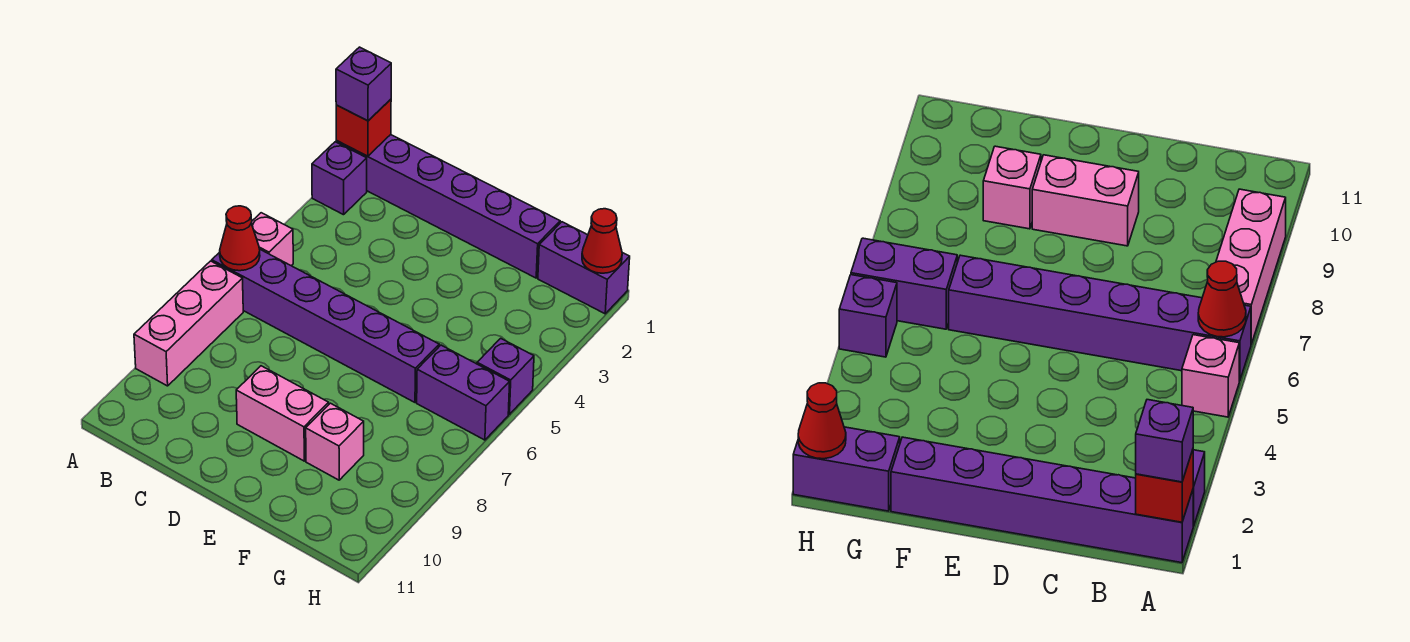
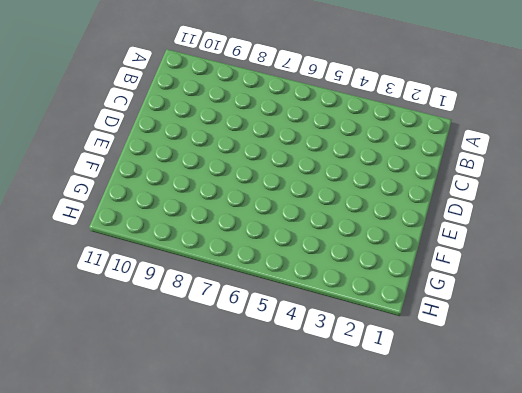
none -> purple 1x6 brick [336,135,560,278]
none -> purple 1x1 brick [312,142,367,215]
none -> pink 1x1 brick [251,213,293,266]

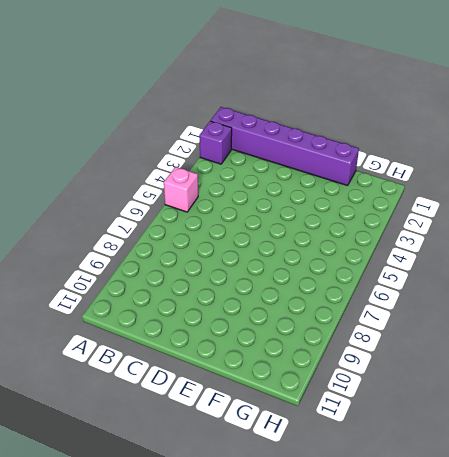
none -> purple 1x6 brick [212,250,439,402]
none -> pink 1x3 brick [134,261,243,386]
none -> pink 1x2 brick [236,366,329,461]

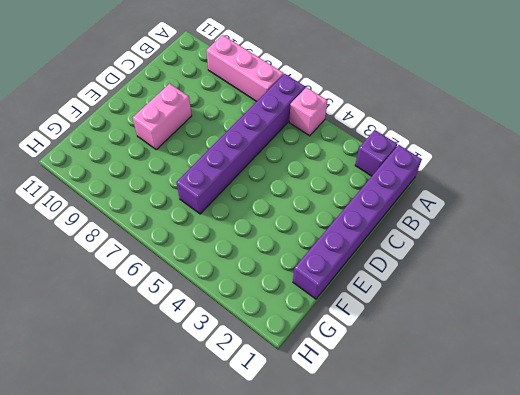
none -> pink 1x1 brick [306,403,364,480]
none -> purple 1x2 brick [538,222,630,314]
none -> purple 1x2 brick [417,345,510,440]

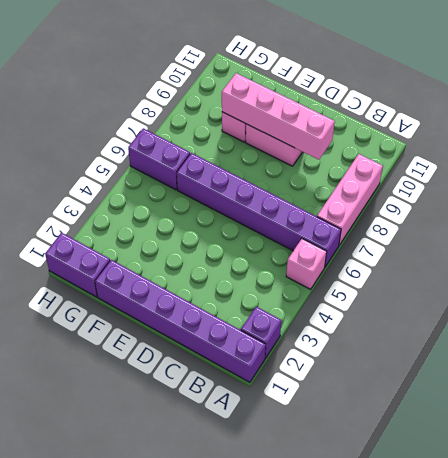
pink 1x4 brick [222,73,335,160] -> none
none -> purple 1x1 brick [477,338,534,414]
none -> red 1x1 brick [336,99,391,156]
none -> red 1x1 cone [220,206,260,271]

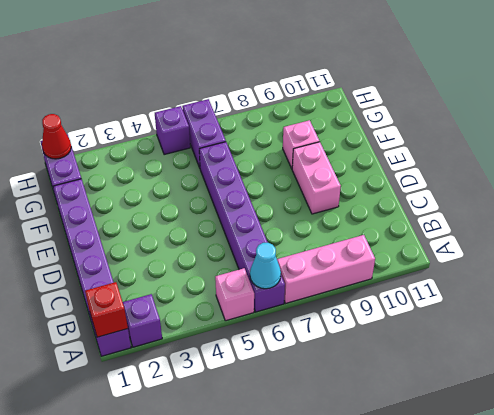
cyan 1x1 cone [250,243,281,289] -> red 1x1 cone [220,206,260,271]
none -> purple 1x1 brick [336,47,391,121]

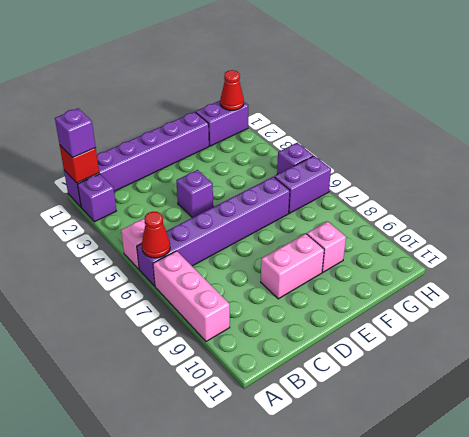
purple 1x1 brick [176,170,213,218] -> none

